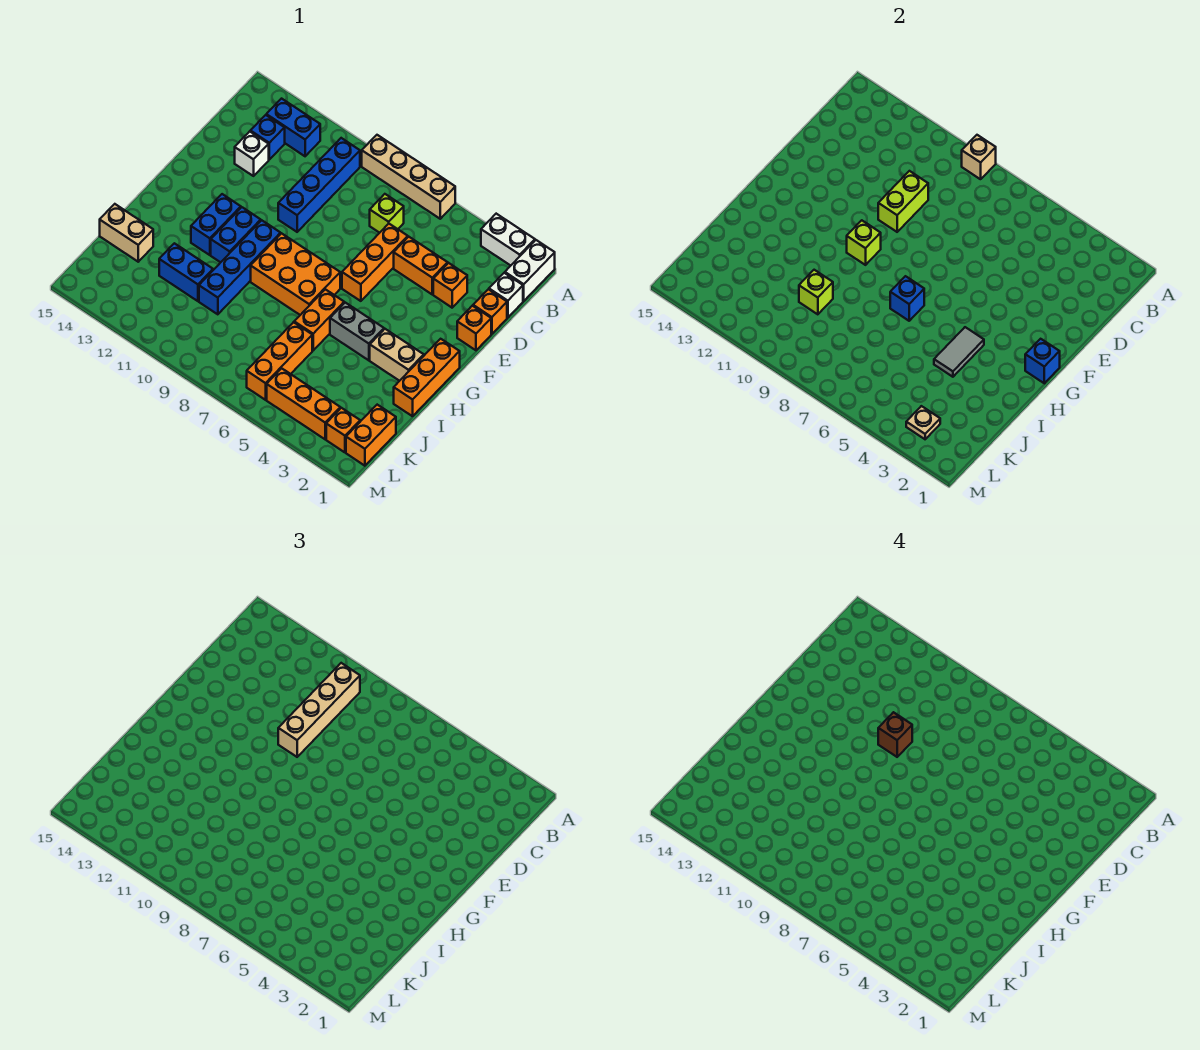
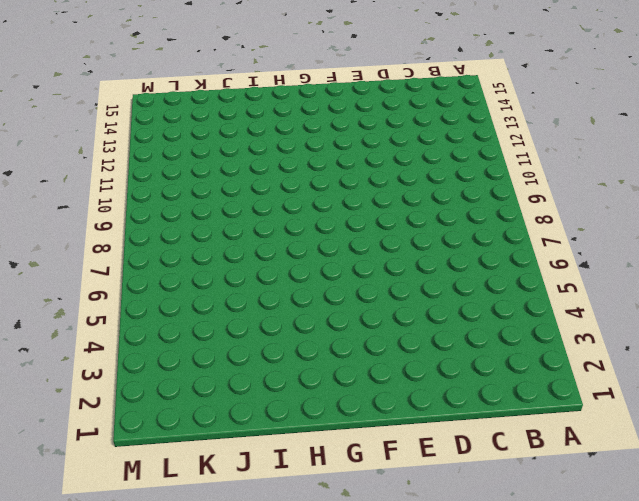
none -> white 1x2 brick [505,240,555,301]
none -> white 1x2 brick [481,214,535,266]
none -> tan 1x4 brick [362,135,455,219]
none -> blue 1x4 brick [278,138,360,232]

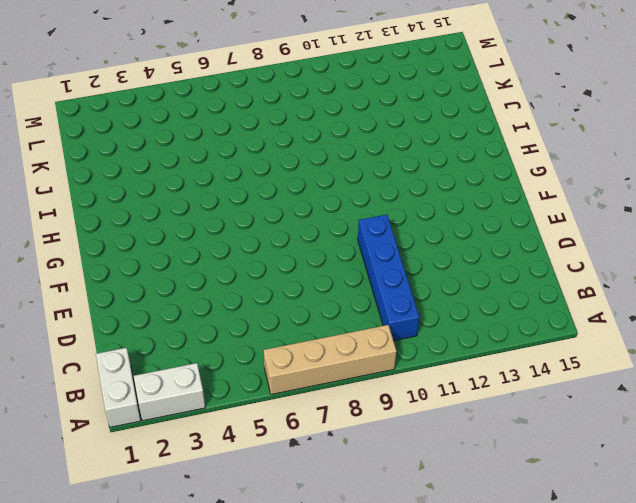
none -> blue 1x2 brick [266,99,320,156]
none -> white 1x1 brick [489,273,523,318]
none -> lime 1x1 brick [370,194,404,233]
none -> blue 1x1 brick [250,115,285,159]

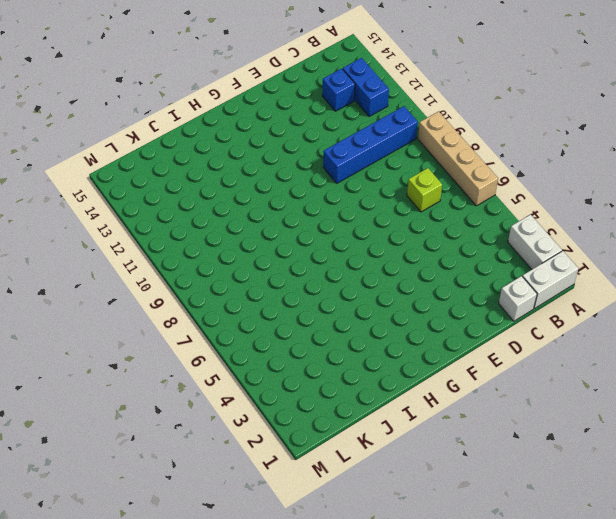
none -> orange 1x1 brick [473,289,507,334]
none -> orange 1x1 brick [433,263,467,308]
none -> orange 1x2 brick [394,237,448,294]
none -> orange 1x3 brick [342,224,408,301]

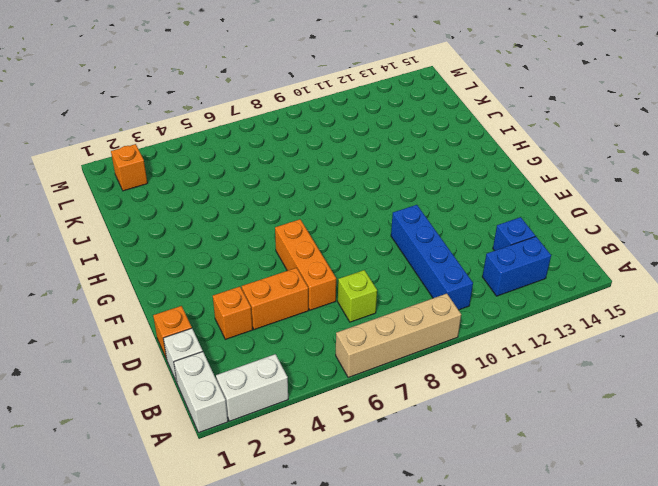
none -> white 1x1 brick [235,131,269,176]
none -> orange 1x1 brick [457,306,491,350]
none -> orange 1x3 brick [394,339,460,416]
none -> orange 2x3 brick [251,233,340,315]

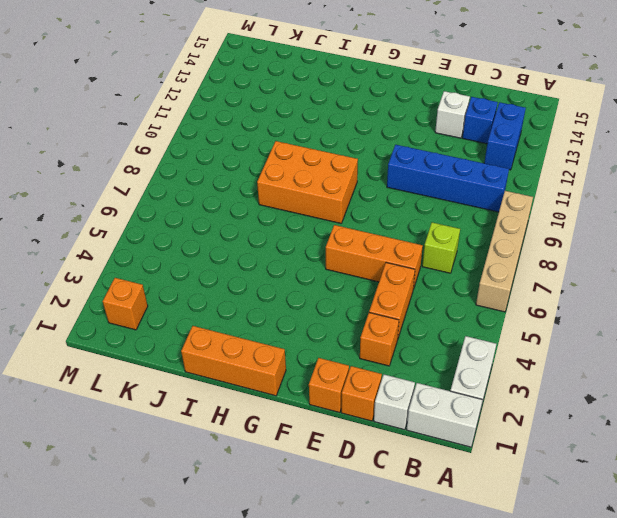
orange 2x3 brick [257,141,358,223] -> orange 2x3 brick turned to [251,233,340,315]
none -> blue 1x4 brick [199,220,281,314]
none -> blue 1x2 brick [211,207,261,262]
none -> blue 1x2 brick [191,194,241,255]
none -> tan 1x2 brick [370,329,424,381]

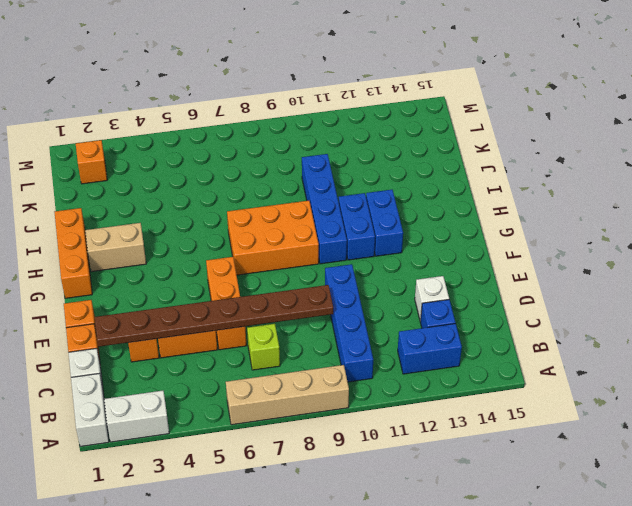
brown 1x8 plate [95,285,333,347] -> none
none -> grey 1x2 brick [330,303,384,360]
none -> orange 1x2 brick [294,289,344,350]
none -> orange 1x3 brick [247,322,312,400]
none -> blue 1x2 brick [159,243,213,301]

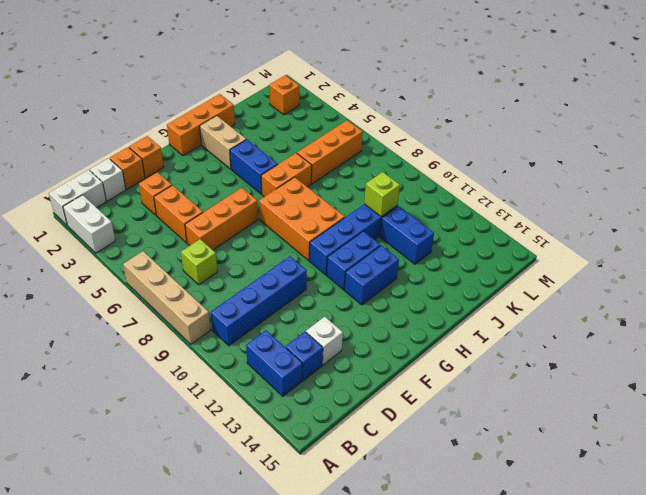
blue 1x2 brick [230,140,278,194] -> grey 1x2 brick [330,303,384,360]
none -> tan 1x2 brick [100,204,153,262]
none -> orange 1x2 brick [346,405,396,466]
none -> orange 1x3 brick [267,368,340,439]
none -> tan 1x1 brick [962,135,996,179]

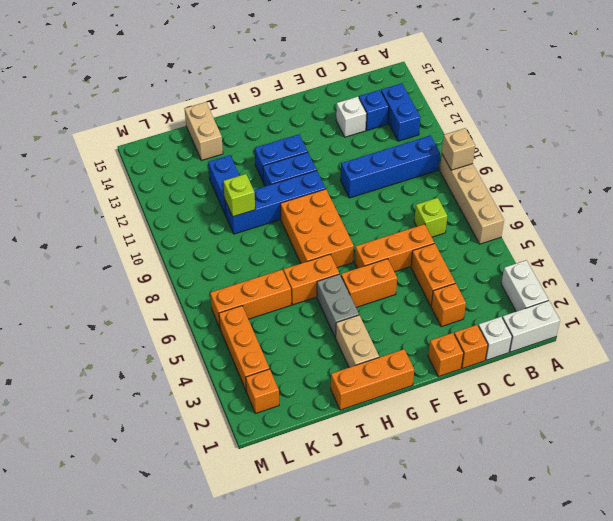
orange 1x2 brick [341,259,397,307] -> orange 1x2 brick moved to [346,405,396,466]
none -> lime 1x2 brick [878,171,928,232]
none -> blue 1x1 brick [1025,339,1060,383]
none -> lime 1x1 brick [847,220,881,265]
none -> grey 1x2 tile [934,327,984,377]

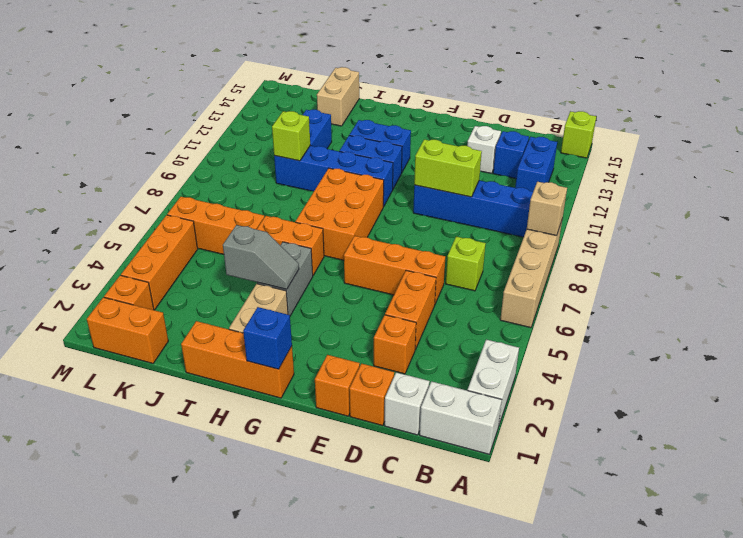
lime 1x1 brick [561,111,596,158] -> lime 1x1 brick moved to [847,220,881,265]
grey 1x2 slope [223,225,299,289] -> grey 1x2 tile [934,327,984,377]
none -> blue 1x1 brick [890,276,924,321]
none -> tan 1x1 plate [906,406,940,439]
none -> tan 1x4 brick [278,663,360,757]
none -> brown 1x1 brick [878,712,912,757]

